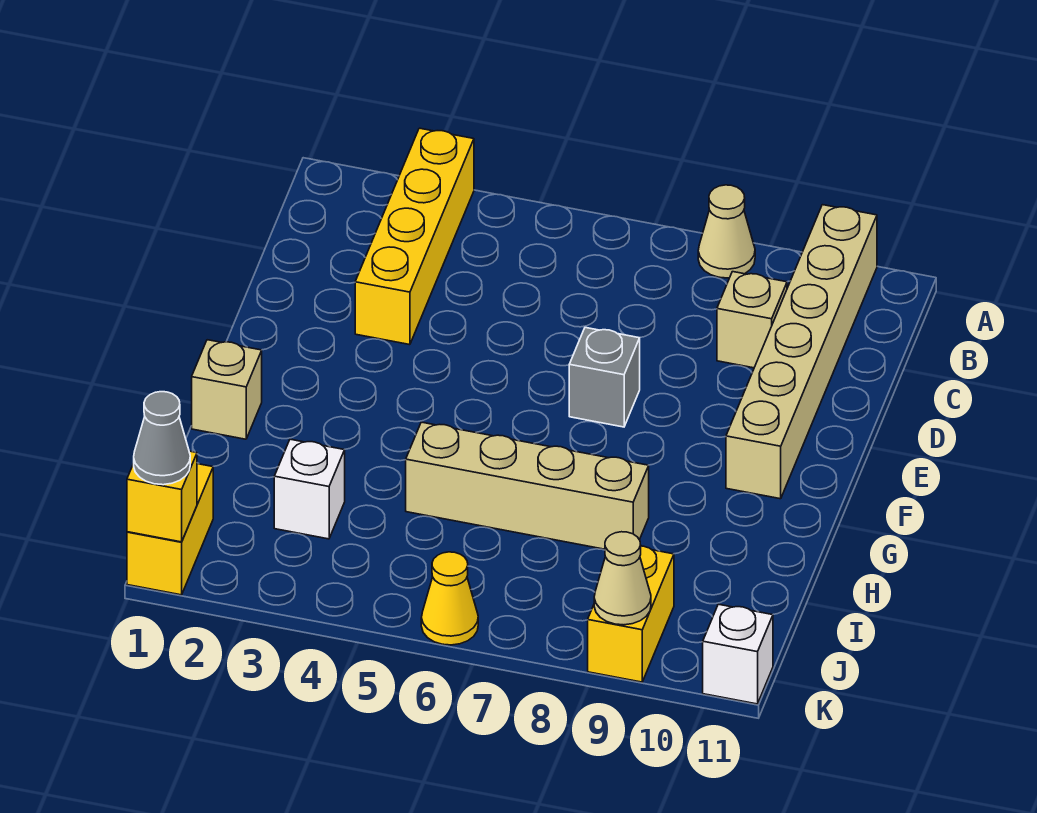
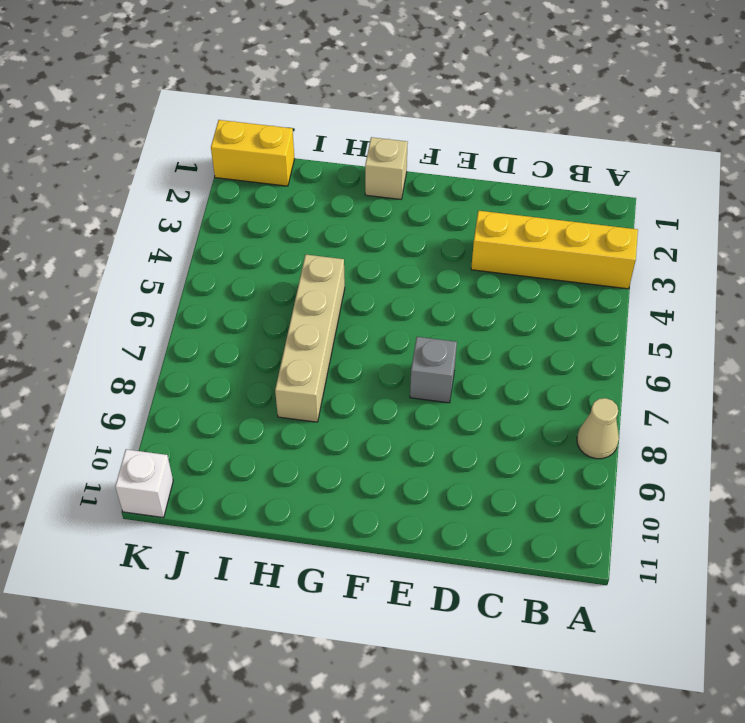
none -> tan 1x6 brick [726,205,877,499]
none -> tan 1x1 brick [717,272,787,368]
none -> white 1x1 brick [274,439,345,539]

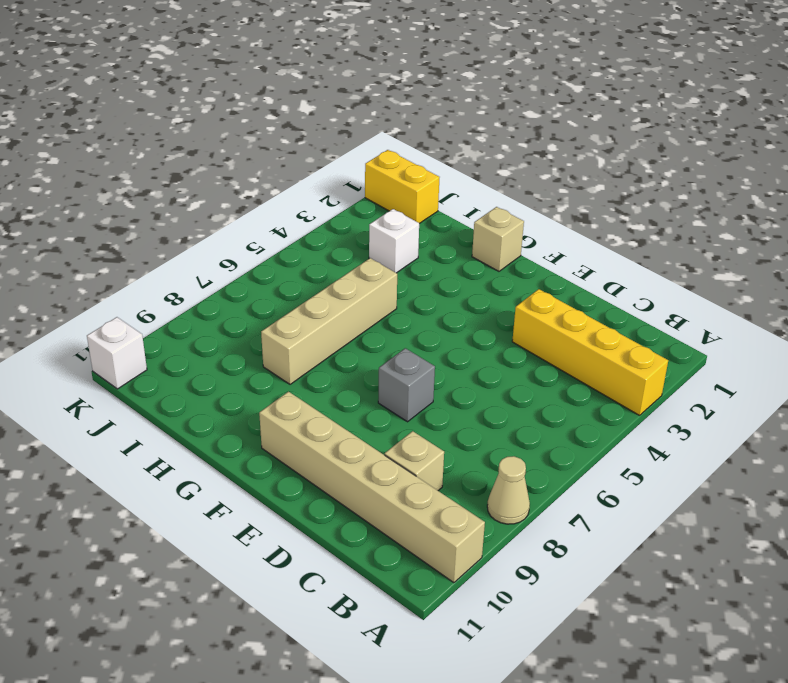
none -> yellow 1x2 brick [588,546,674,682]
none -> yellow 1x1 cone [421,552,478,645]
none -> yellow 1x1 brick [127,451,197,542]

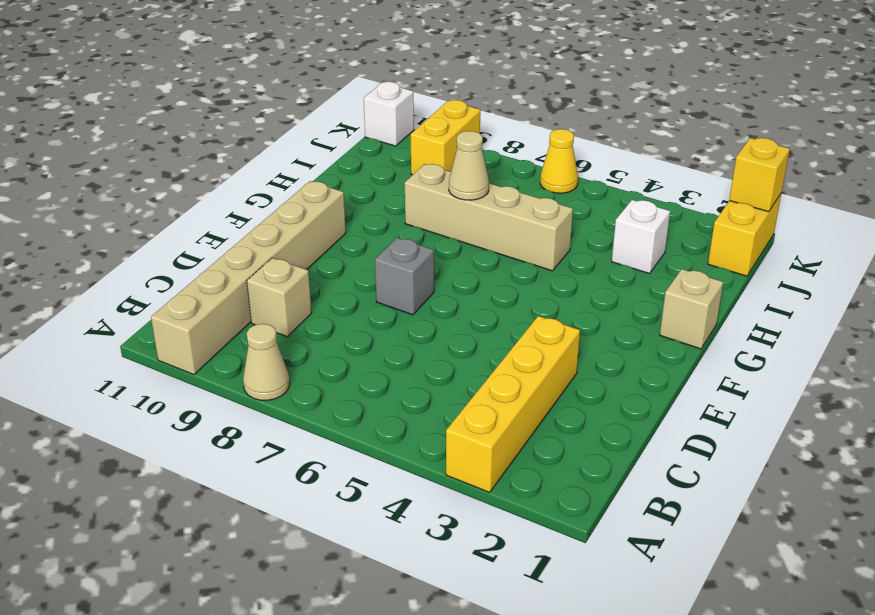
tan 1x1 cone [449,131,489,200] -> tan 1x1 cone moved to [594,532,651,625]
none -> grey 1x1 cone [134,392,190,485]

